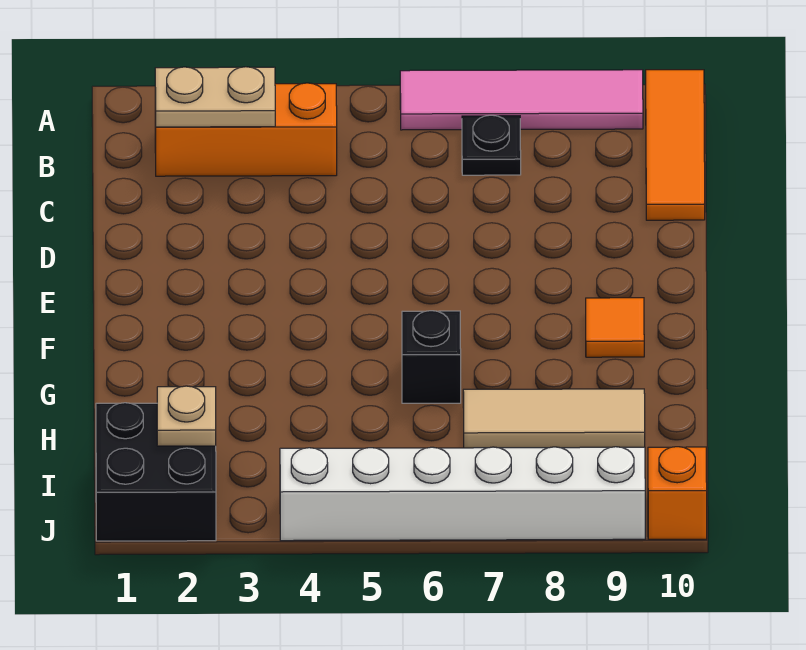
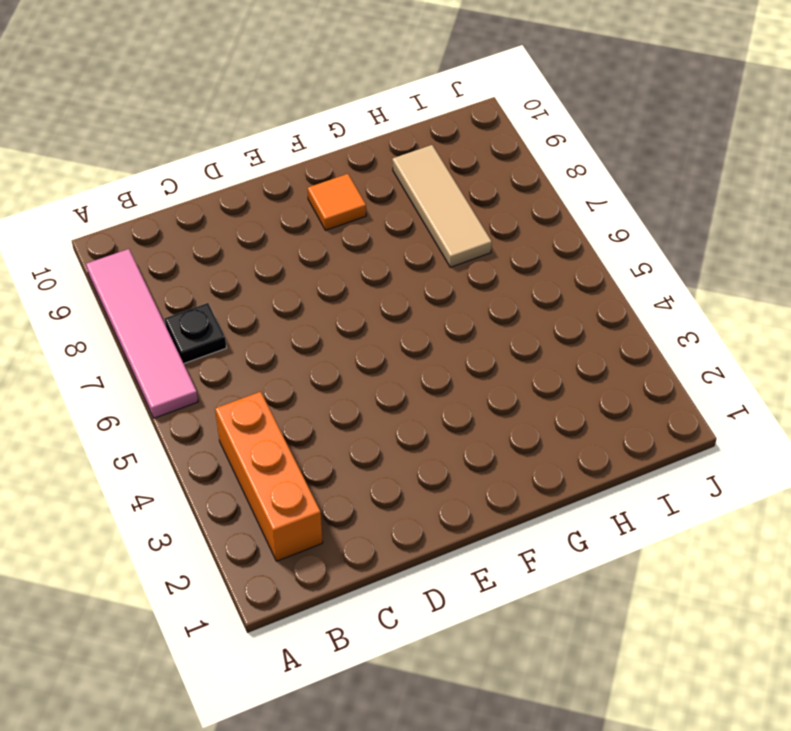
none -> orange 1x3 tile [646,70,705,220]
none -> black 1x1 brick [402,311,461,403]
none -> black 2x2 brick [96,403,216,541]

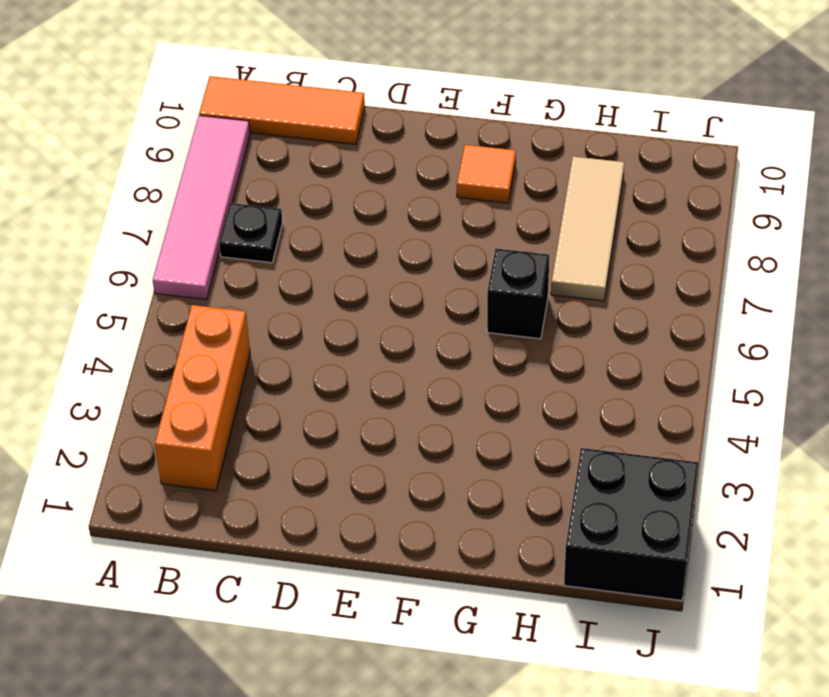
none -> white 1x6 brick [280,447,645,541]
none -> orange 1x1 brick [648,447,707,539]
none -> tan 1x2 plate [155,67,275,127]

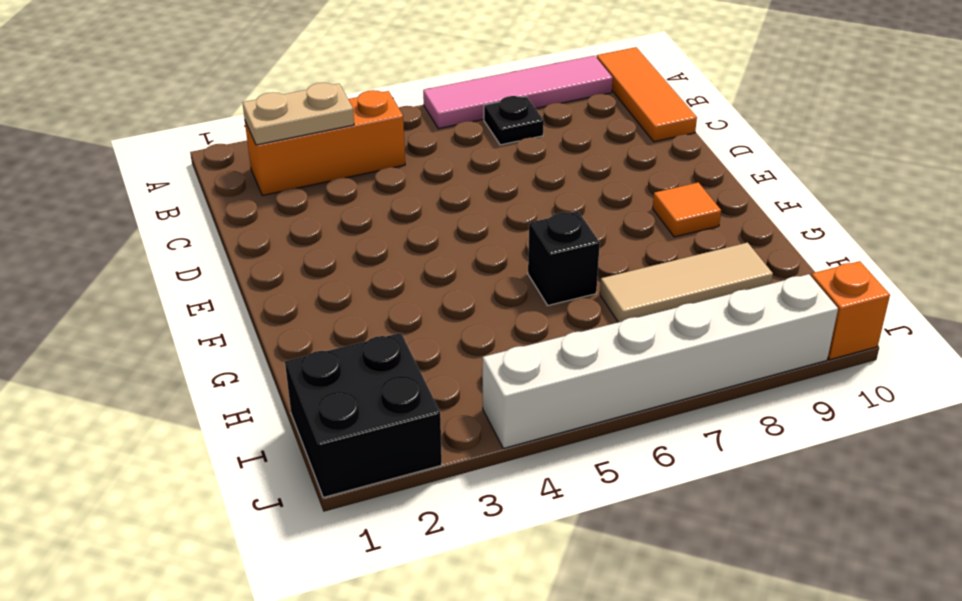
none -> tan 1x1 plate [157,386,216,446]

